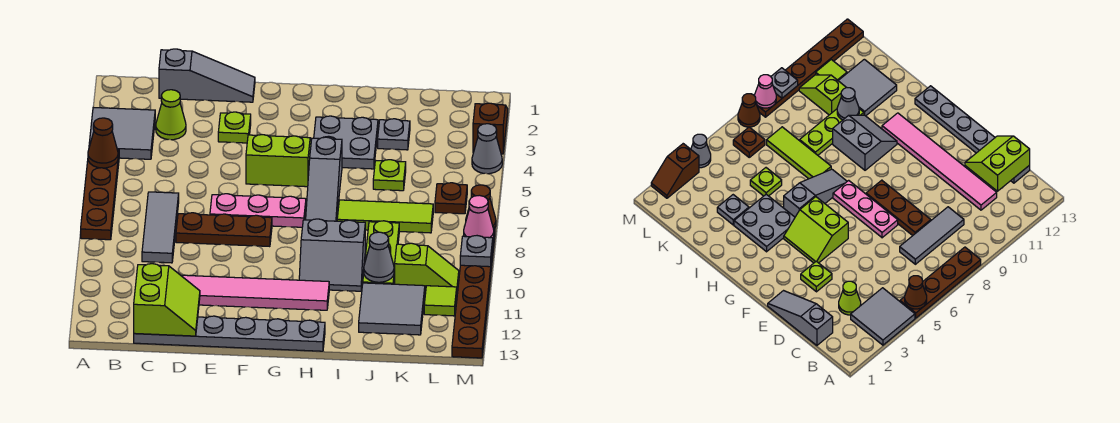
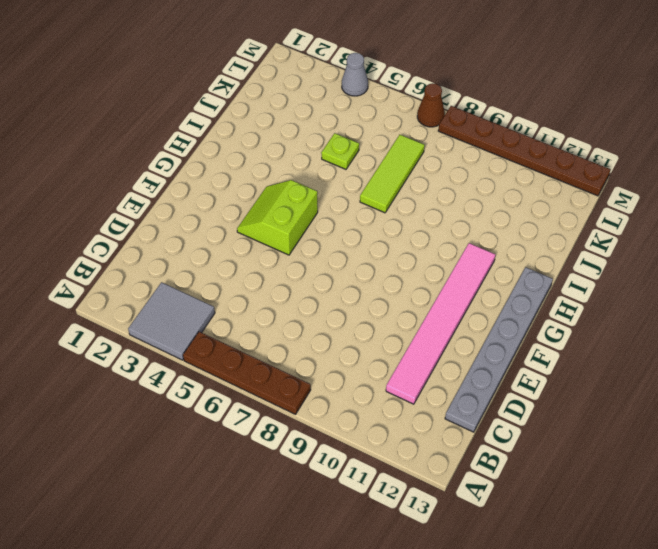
none -> grey 1x3 slope [159,49,255,102]
none -> lime 1x1 cone [156,90,186,140]
none -> grey 1x3 tile [142,192,179,263]
none -> brown 1x3 plate [176,213,272,247]

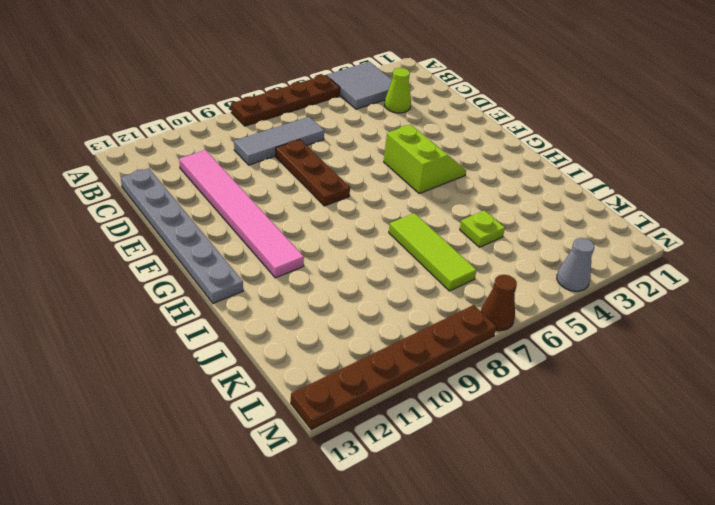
none -> grey 1x3 slope [159,49,255,102]
none -> lime 1x1 plate [218,112,251,143]
none -> pink 1x3 plate [210,194,306,227]
none -> grey 2x2 plate [314,116,378,169]

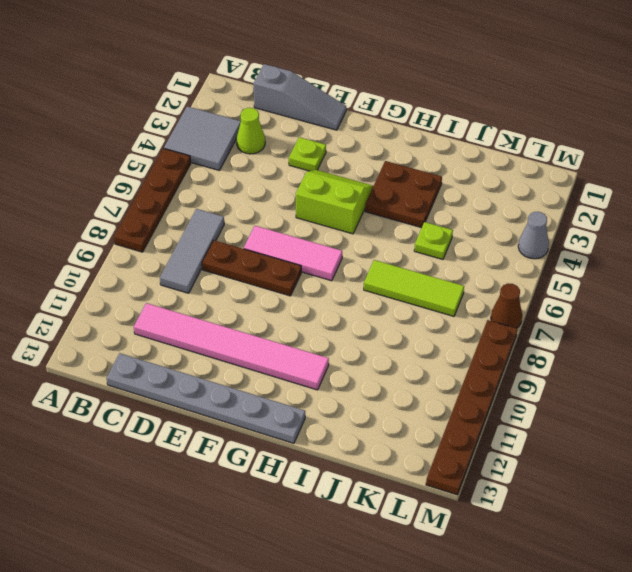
pink 1x3 tile [244,226,342,281] -> pink 1x3 plate [210,194,306,227]
brown 2x2 plate [365,161,442,228] -> grey 2x2 plate [314,116,378,169]
none -> grey 1x3 slope [306,137,342,221]
none -> grey 2x2 slope [299,219,365,291]
none -> grey 1x1 plate [378,119,410,150]
none -> lime 1x3 plate [363,221,399,284]

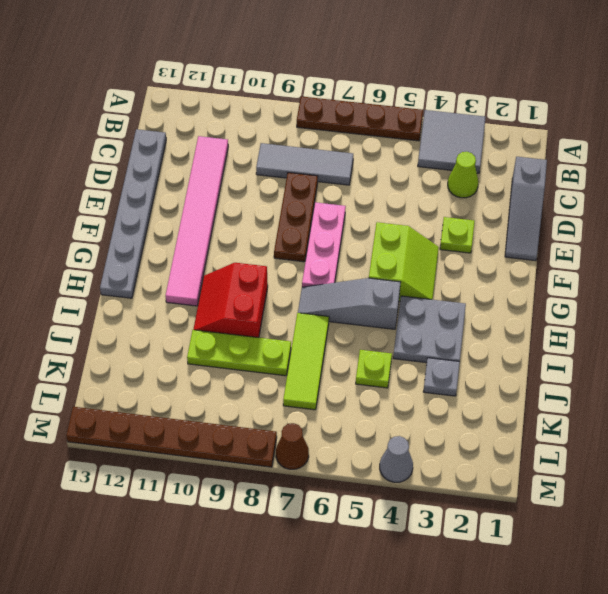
red 2x2 slope [193,263,268,338] -> grey 2x2 slope [299,219,365,291]
none -> grey 2x2 tile [359,283,425,335]
none -> lime 1x2 slope [395,243,459,294]
none -> brown 1x1 plate [435,183,467,214]
none -> lime 1x1 tile [424,286,457,316]

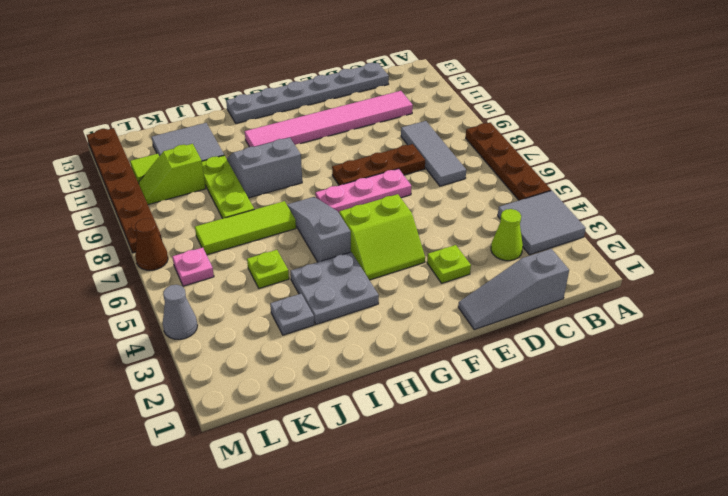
pink 1x1 plate [172,248,214,286] -> brown 1x1 plate [435,183,467,214]
none -> brown 1x2 slope [473,103,508,154]
none -> brown 1x1 cone [88,118,118,168]
none -> lime 2x2 slope [134,264,200,336]
none -> grey 1x1 cone [364,232,394,282]

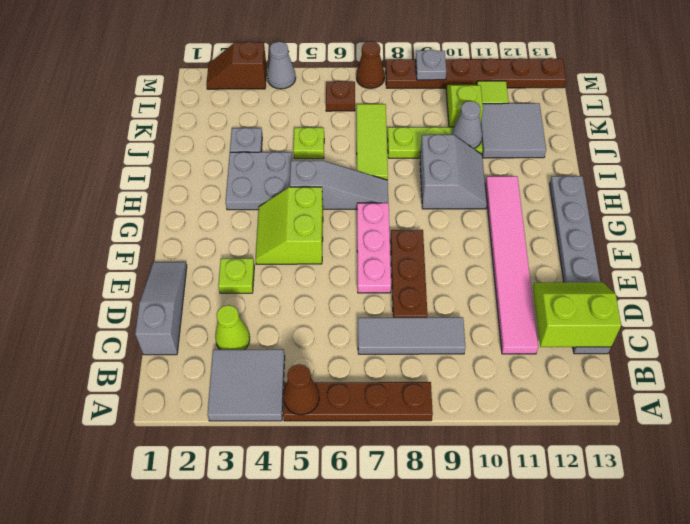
none -> pink 1x1 cone [464,195,494,238]

